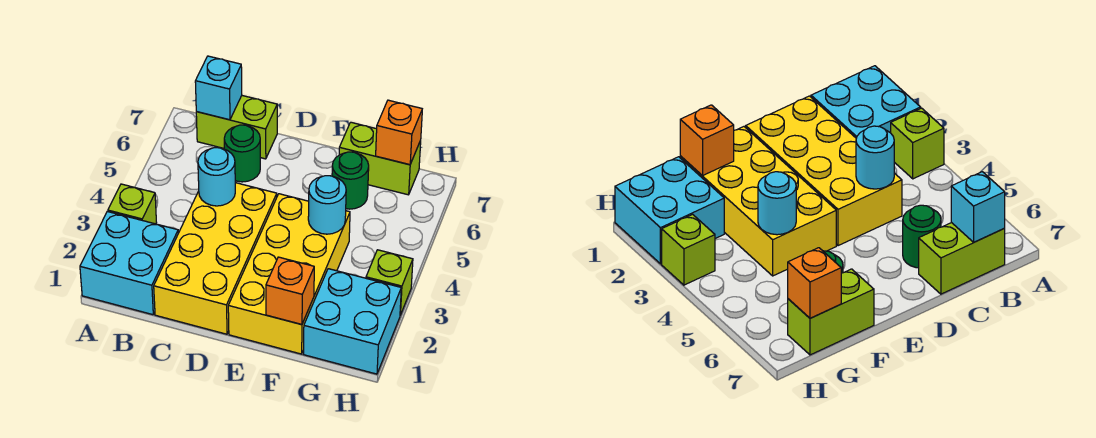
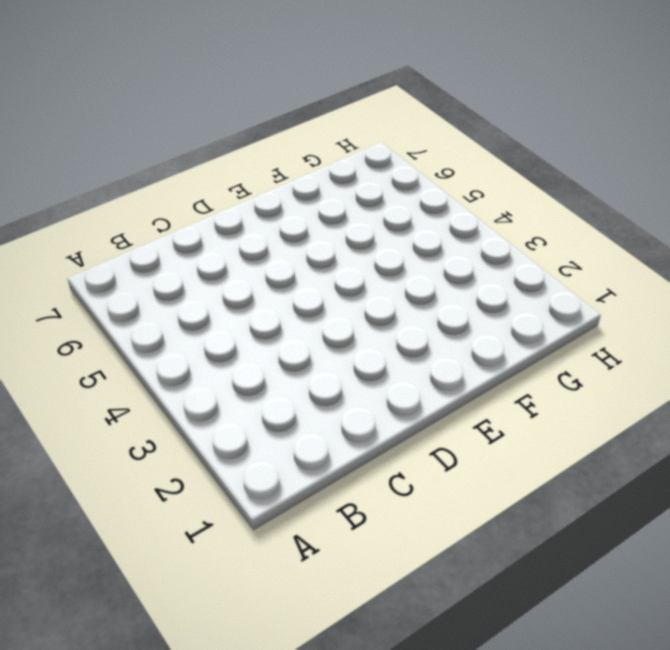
none -> cyan 2x2 brick [80,211,178,315]
none -> lime 1x1 brick [108,184,156,224]
none -> lime 1x2 brick [196,96,277,159]

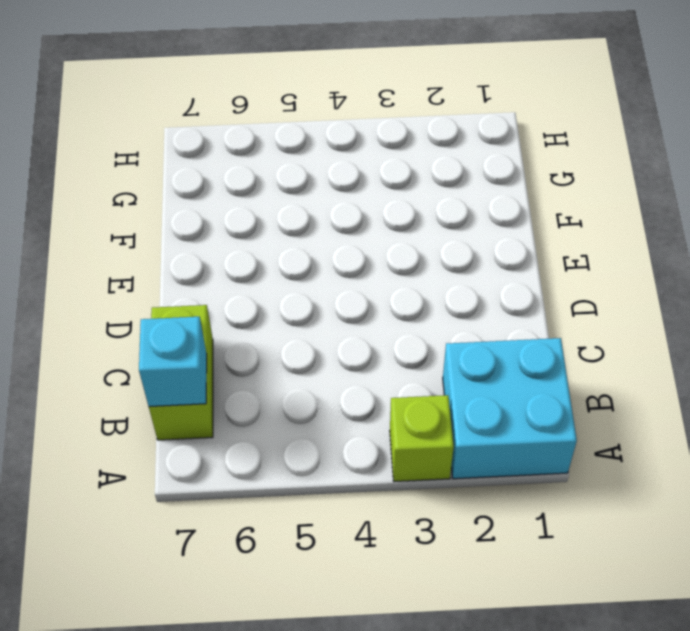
none -> yellow 2x4 brick [154,183,277,334]
none -> green 1x1 round brick [224,125,260,182]
none -> yellow 2x4 brick [228,194,350,354]

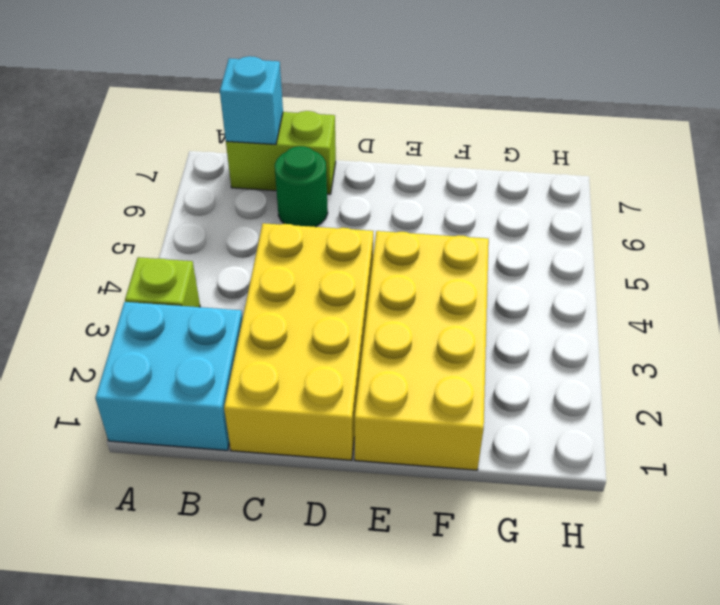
none -> green 1x1 round brick [332,152,369,209]
none -> lime 1x2 brick [339,122,421,195]
none -> cyan 2x2 brick [304,269,401,374]

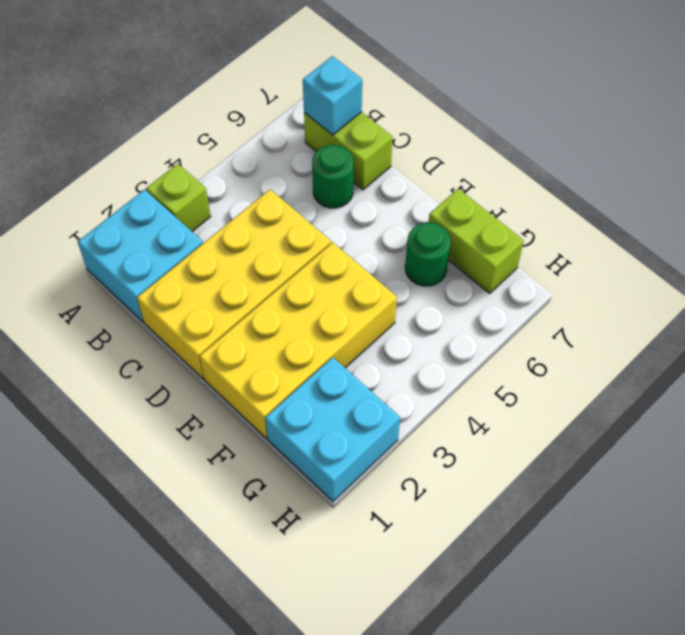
none -> lime 1x1 brick [366,250,413,315]
none -> cyan 1x1 round brick [198,148,235,206]
none -> orange 1x1 brick [266,257,314,324]

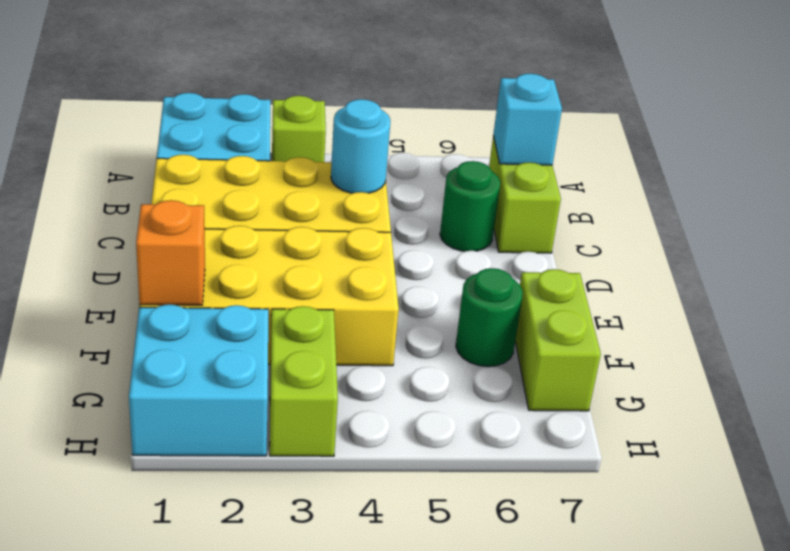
lime 1x2 brick [270,306,338,456] -> lime 1x1 brick [366,250,413,315]
none -> cyan 1x1 round brick [308,176,346,234]
none -> orange 1x1 brick [376,100,422,165]

